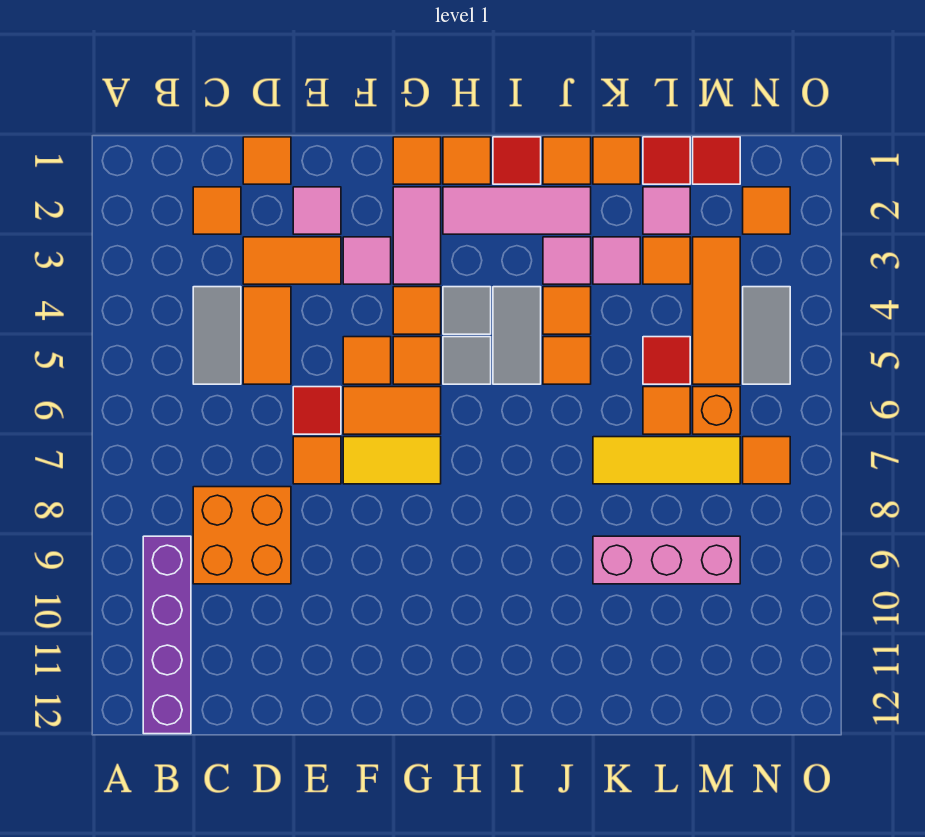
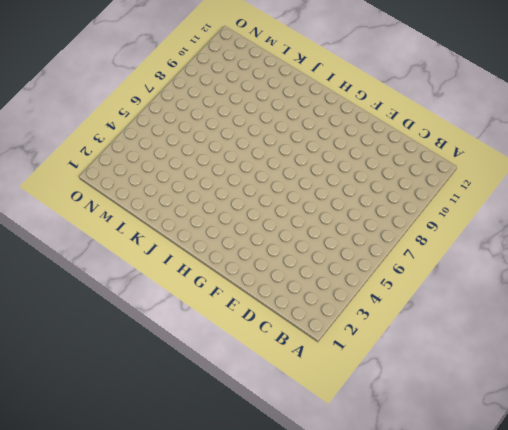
none -> purple 1x4 brick [143,536,191,734]
none -> orange 1x1 tile [193,187,241,234]
none -> grey 1x2 tile [193,287,241,384]
none -> orange 2x2 brick [193,487,291,584]

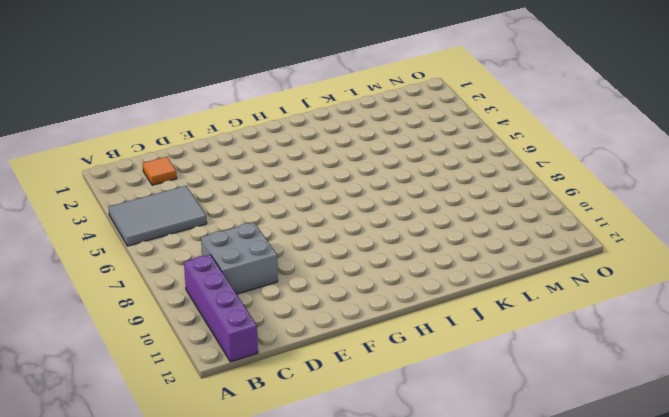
grey 2x3 tile [108,186,207,246] -> grey 1x2 tile [193,287,241,384]
grey 2x2 brick [201,222,278,294] -> orange 2x2 brick [193,487,291,584]
none -> orange 1x1 tile [243,137,291,184]
none -> orange 1x2 tile [243,237,341,284]
none -> orange 1x2 tile [243,287,291,384]
none -> pink 1x1 tile [293,187,341,234]

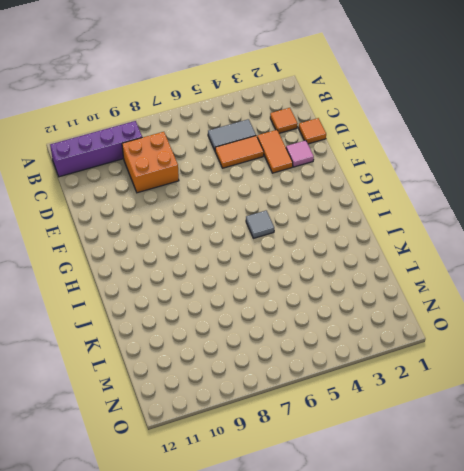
none -> red 1x1 tile [293,387,341,434]
none -> orange 1x1 tile [293,437,341,484]
none -> pink 1x1 tile [343,237,391,284]
none -> orange 1x1 tile [343,337,391,384]

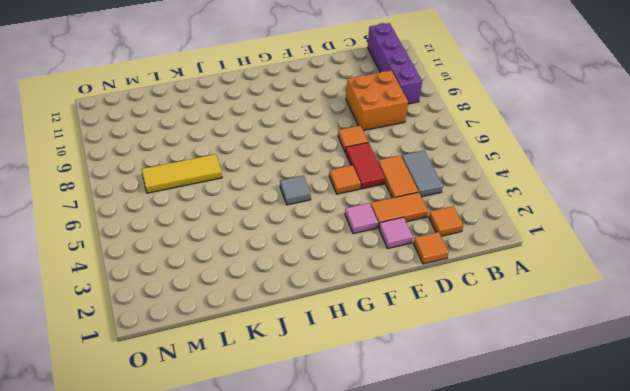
red 1x2 tile [345,143,385,189] -> red 1x1 tile [293,387,341,434]
none -> orange 1x2 tile [343,387,441,434]
none -> yellow 1x2 tile [343,437,441,484]
none -> orange 1x1 tile [393,137,441,184]
none -> pink 1x2 tile [393,187,441,284]

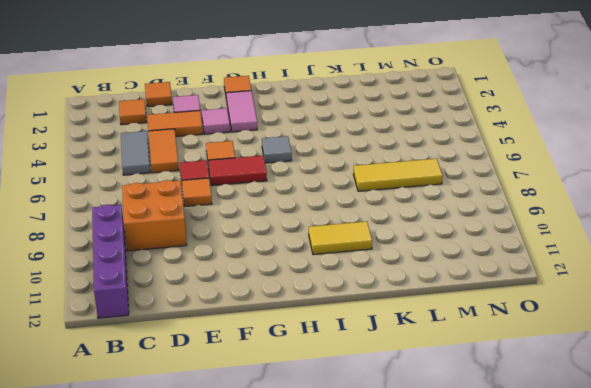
red 1x2 tile [208,156,267,186] -> orange 1x2 tile [343,387,441,434]
yellow 1x2 tile [309,221,372,255] -> yellow 1x2 tile moved to [343,437,441,484]
none -> orange 1x1 tile [393,287,441,334]
none -> orange 1x1 tile [393,337,441,384]
none -> orange 1x1 tile [443,137,491,184]
none -> pink 1x3 tile [443,187,591,234]

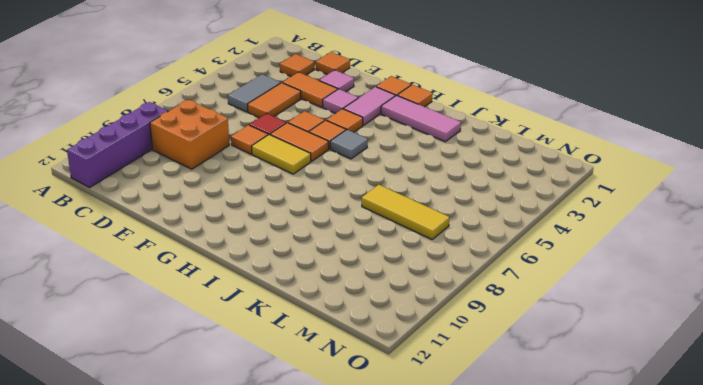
none -> grey 1x1 tile [443,287,491,334]
none -> red 1x1 tile [493,137,541,184]
none -> grey 1x2 tile [493,287,541,384]
none -> orange 1x1 tile [543,137,591,184]

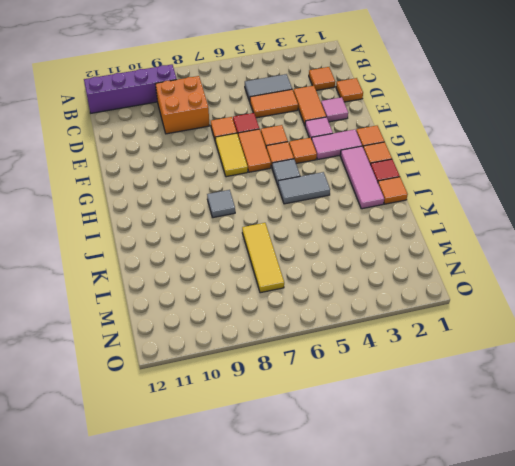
grey 1x1 tile [207,190,235,218] -> grey 1x1 tile moved to [443,287,491,334]
none -> pink 1x1 tile [543,237,591,284]
none -> orange 1x1 tile [543,287,591,334]
none -> orange 1x1 tile [543,337,591,384]
none -> orange 1x1 tile [593,137,640,184]

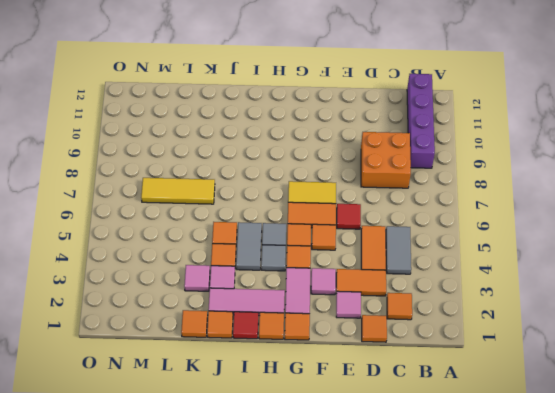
none -> orange 1x1 tile [293,437,341,484]
none -> pink 1x3 brick [593,536,740,584]
none -> red 1x1 tile [643,137,690,184]
none -> pink 1x1 tile [643,187,690,234]

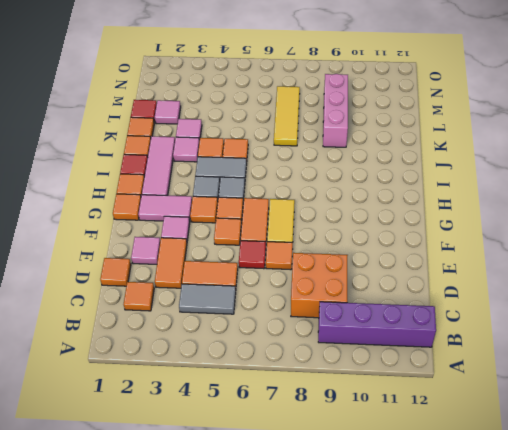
none -> orange 1x1 tile [643,237,690,284]
none -> red 1x1 tile [643,337,690,384]
none -> orange 1x1 tile [643,387,690,434]
none -> red 1x1 tile [693,137,740,184]

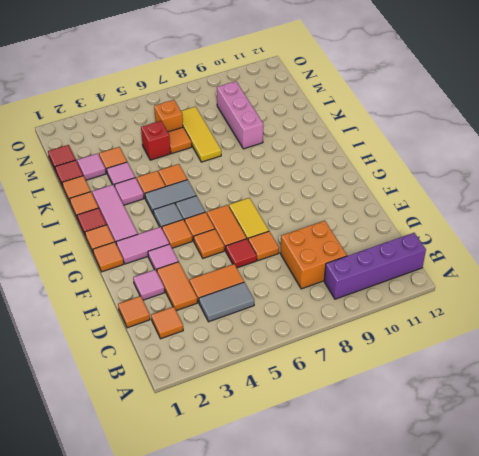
red 1x1 brick [141,121,171,160] -> red 1x1 tile [643,337,690,384]
none -> orange 1x3 tile [693,237,740,384]
none -> orange 1x1 tile [743,187,790,234]
none -> grey 1x2 tile [743,287,790,384]
none -> orange 1x1 tile [743,437,790,484]

